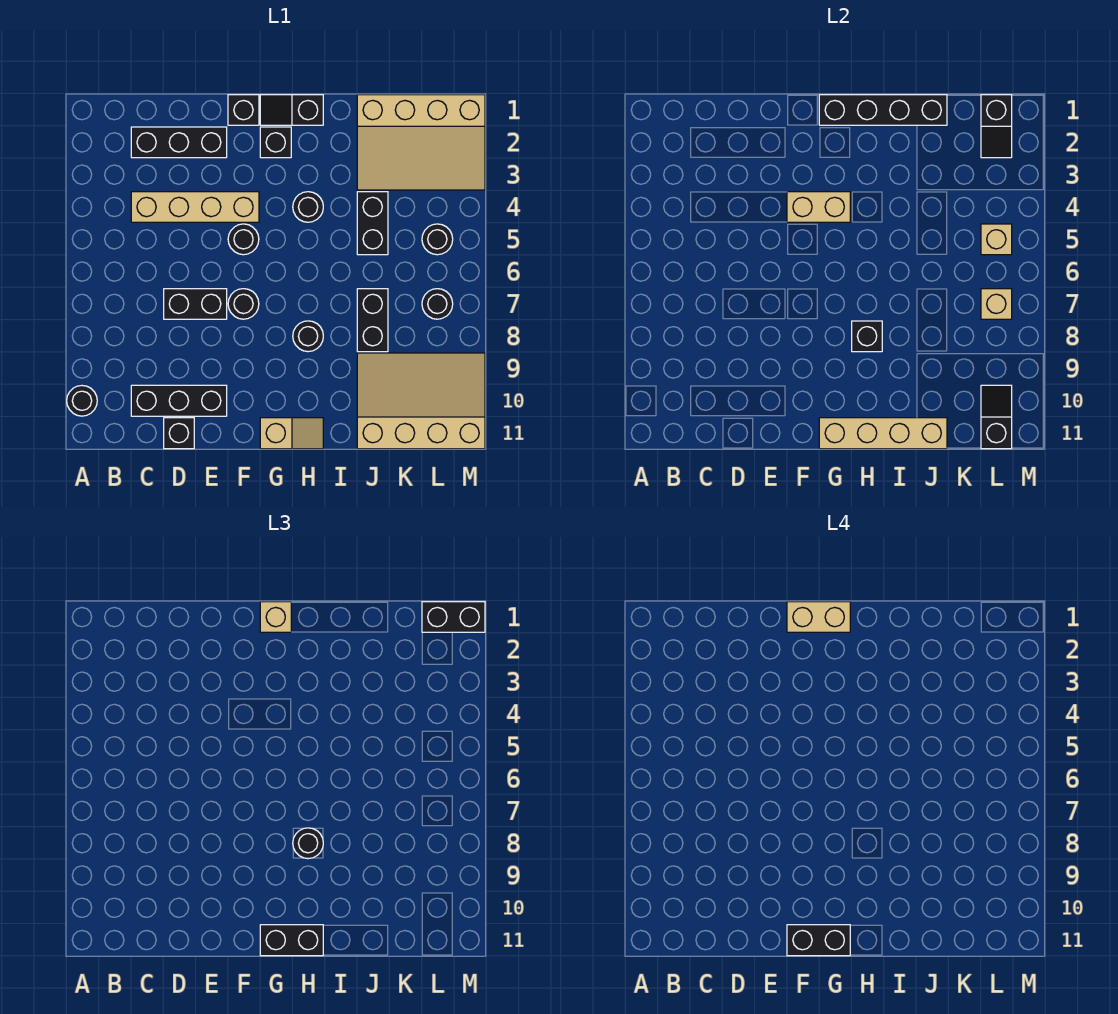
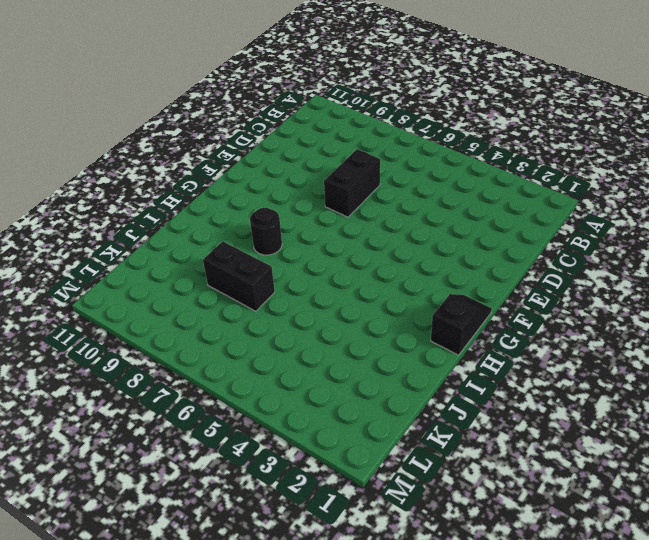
none -> black 1x1 round brick [67,386,97,416]
none -> black 1x3 brick [131,127,227,158]
none -> tan 1x4 brick [131,192,259,222]
none -> black 1x3 brick [131,385,227,416]

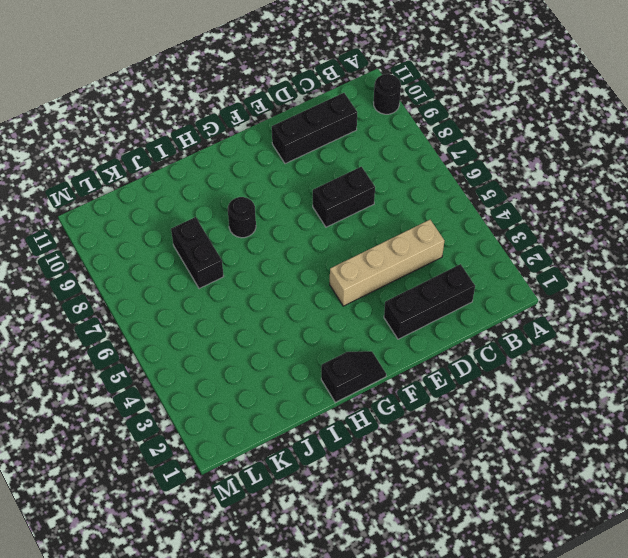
none -> black 1x1 brick [164,418,194,449]
none -> black 1x1 brick [228,95,259,125]
none -> black 1x1 round brick [228,224,259,255]
none -> black 1x1 round brick [228,289,259,319]

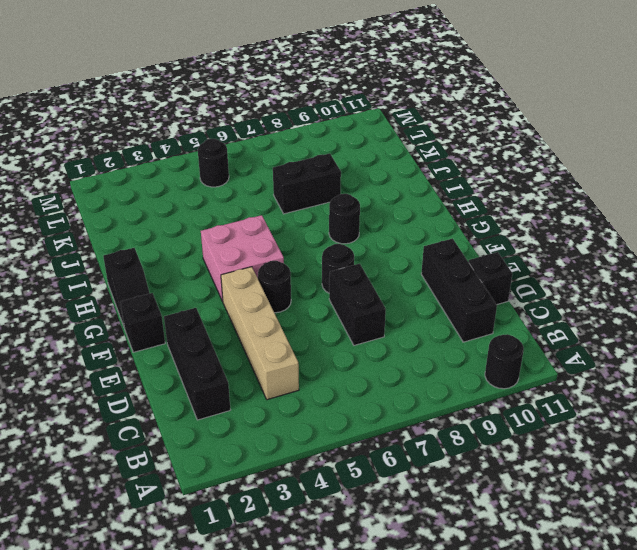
pink 2x2 brick [201,215,284,301] -> black 1x1 round brick [293,192,323,222]
none -> black 1x1 brick [260,127,291,158]
none -> tan 1x2 slope [260,418,323,449]
none -> tan 3x4 slope [357,95,485,190]
none -> black 1x2 brick [357,192,388,255]

